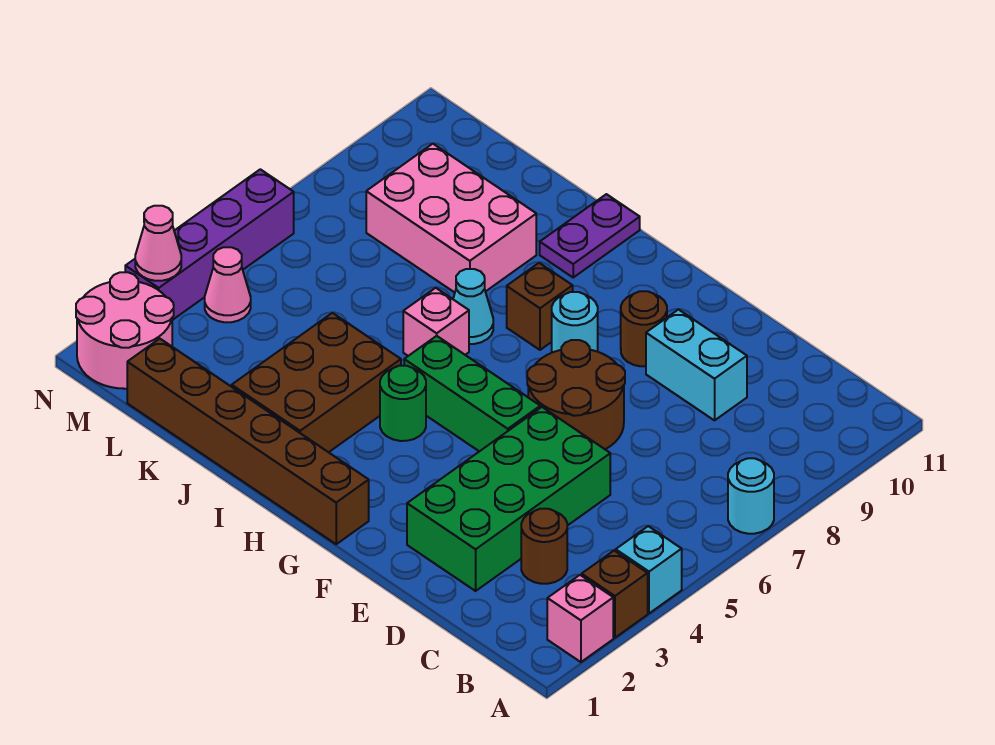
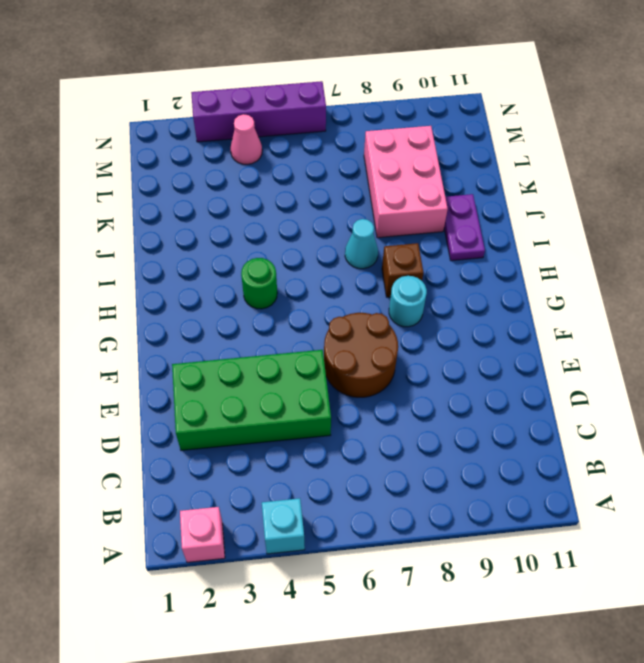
purple 1x2 plate [444,194,485,261] -> purple 1x2 plate turned to [540,194,640,277]
none -> brown 1x1 brick [582,551,648,638]
none -> cyan 1x1 round brick [728,458,774,534]
none -> brown 1x1 round brick [521,509,567,584]

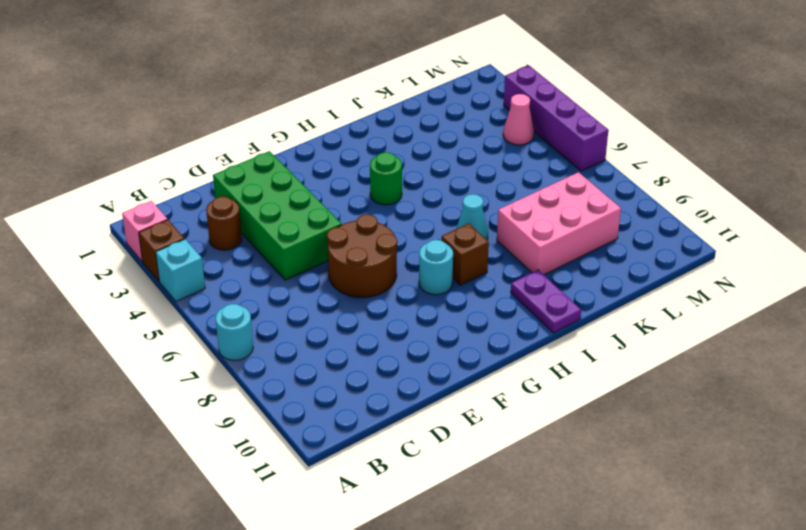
none -> cyan 1x2 brick [646,310,747,420]
none -> green 1x3 brick [404,336,540,451]
none -> brown 1x1 round brick [621,291,667,366]

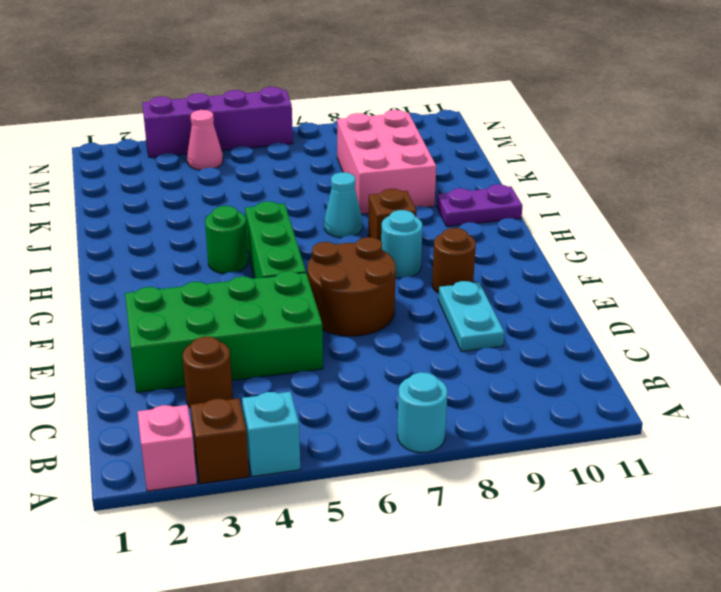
cyan 1x2 plate [438,281,504,352] -> cyan 1x2 brick [646,310,747,420]
none -> brown 1x6 brick [127,339,369,544]
none -> brown 2x3 brick [232,313,401,452]
none -> pink 1x1 brick [403,288,469,356]

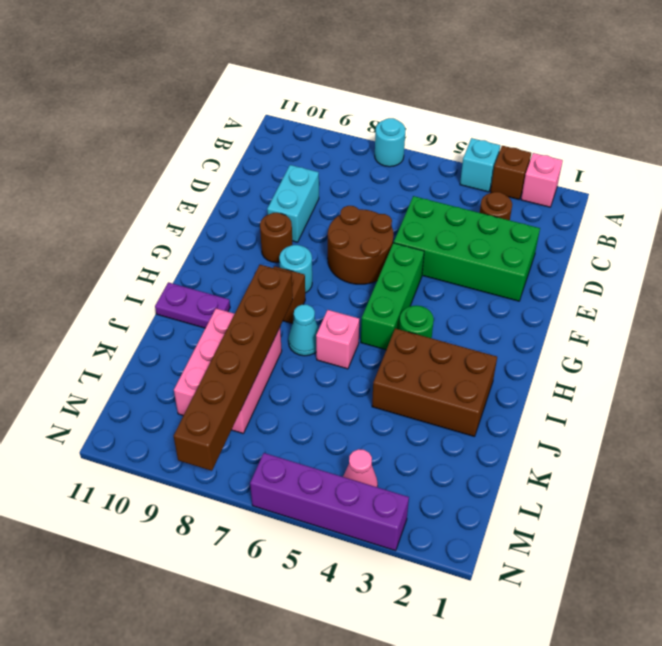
brown 1x6 brick [174,265,293,471] -> brown 1x6 brick moved to [127,339,369,544]
none -> pink 2x2 round brick [76,272,174,389]
none -> pink 1x1 cone [135,206,181,281]

